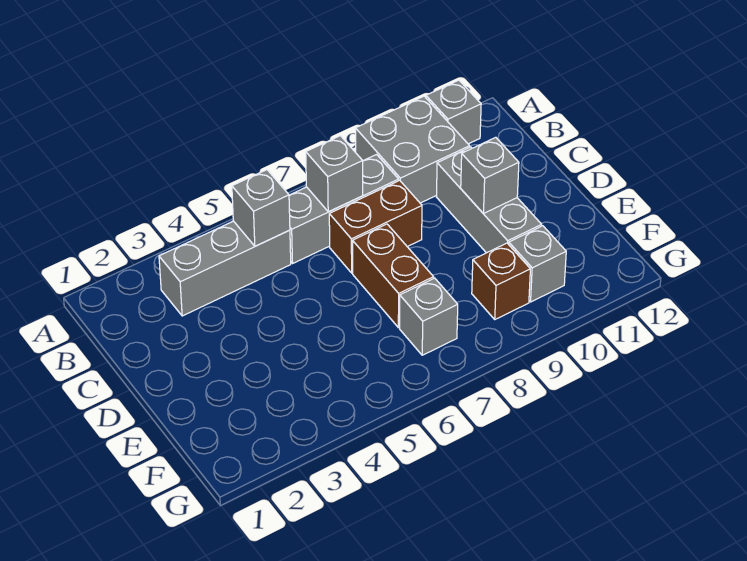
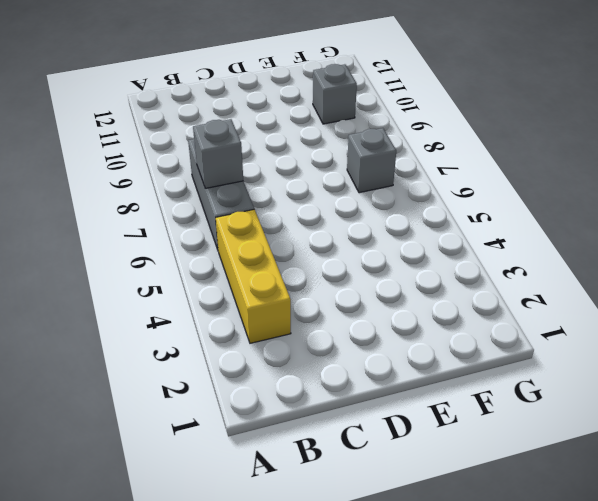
yellow 1x3 brick [216,209,291,343] -> grey 1x3 brick [159,221,291,316]
none -> grey 2x2 brick [355,96,470,203]
none -> grey 1x1 brick [426,80,481,144]
none -> brown 1x2 brick [329,180,422,273]

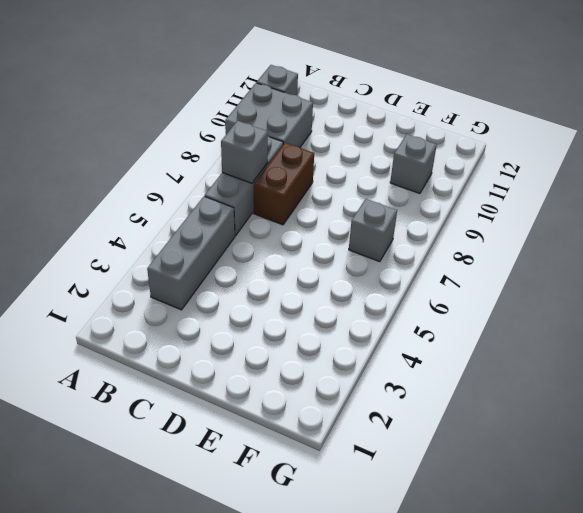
none -> grey 1x3 brick [437,147,542,253]
none -> brown 1x2 brick [353,224,434,328]
none -> brown 1x1 brick [472,243,530,319]

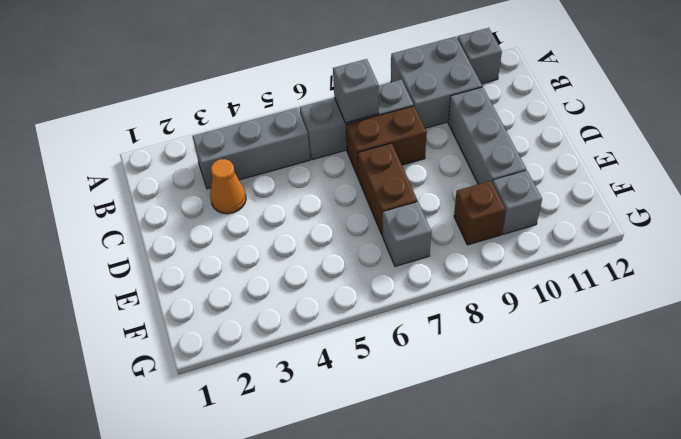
orange 1x1 cone [210,159,246,214] -> none
none -> grey 1x1 brick [232,170,290,246]
none -> grey 1x1 brick [461,137,519,214]

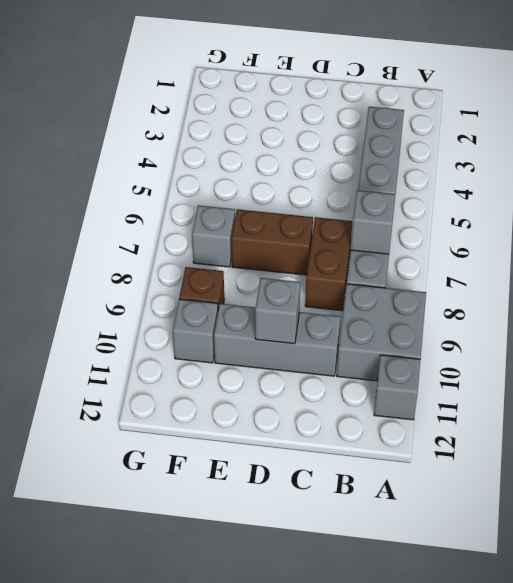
none -> grey 1x1 brick [232,170,290,246]

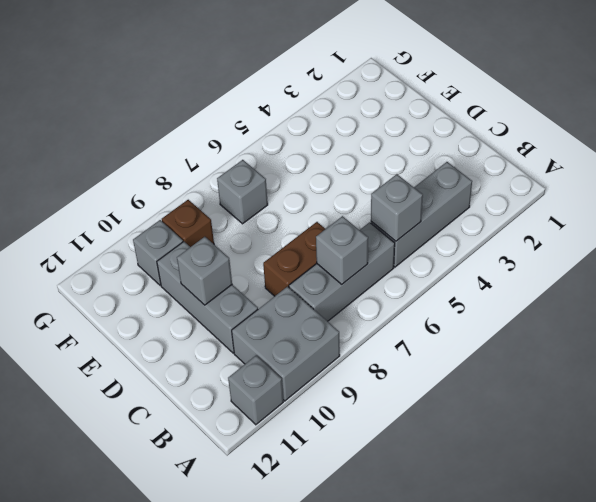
none -> brown 1x2 brick [353,224,434,328]

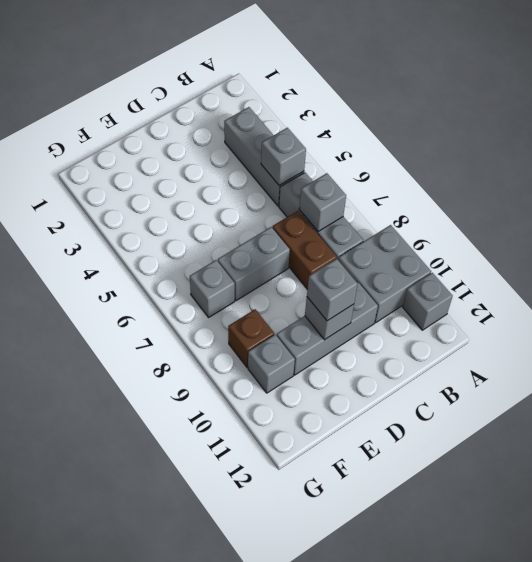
grey 1x2 brick [218,227,290,301] -> brown 1x2 brick [353,224,434,328]
grey 1x1 brick [307,259,358,321] -> none

